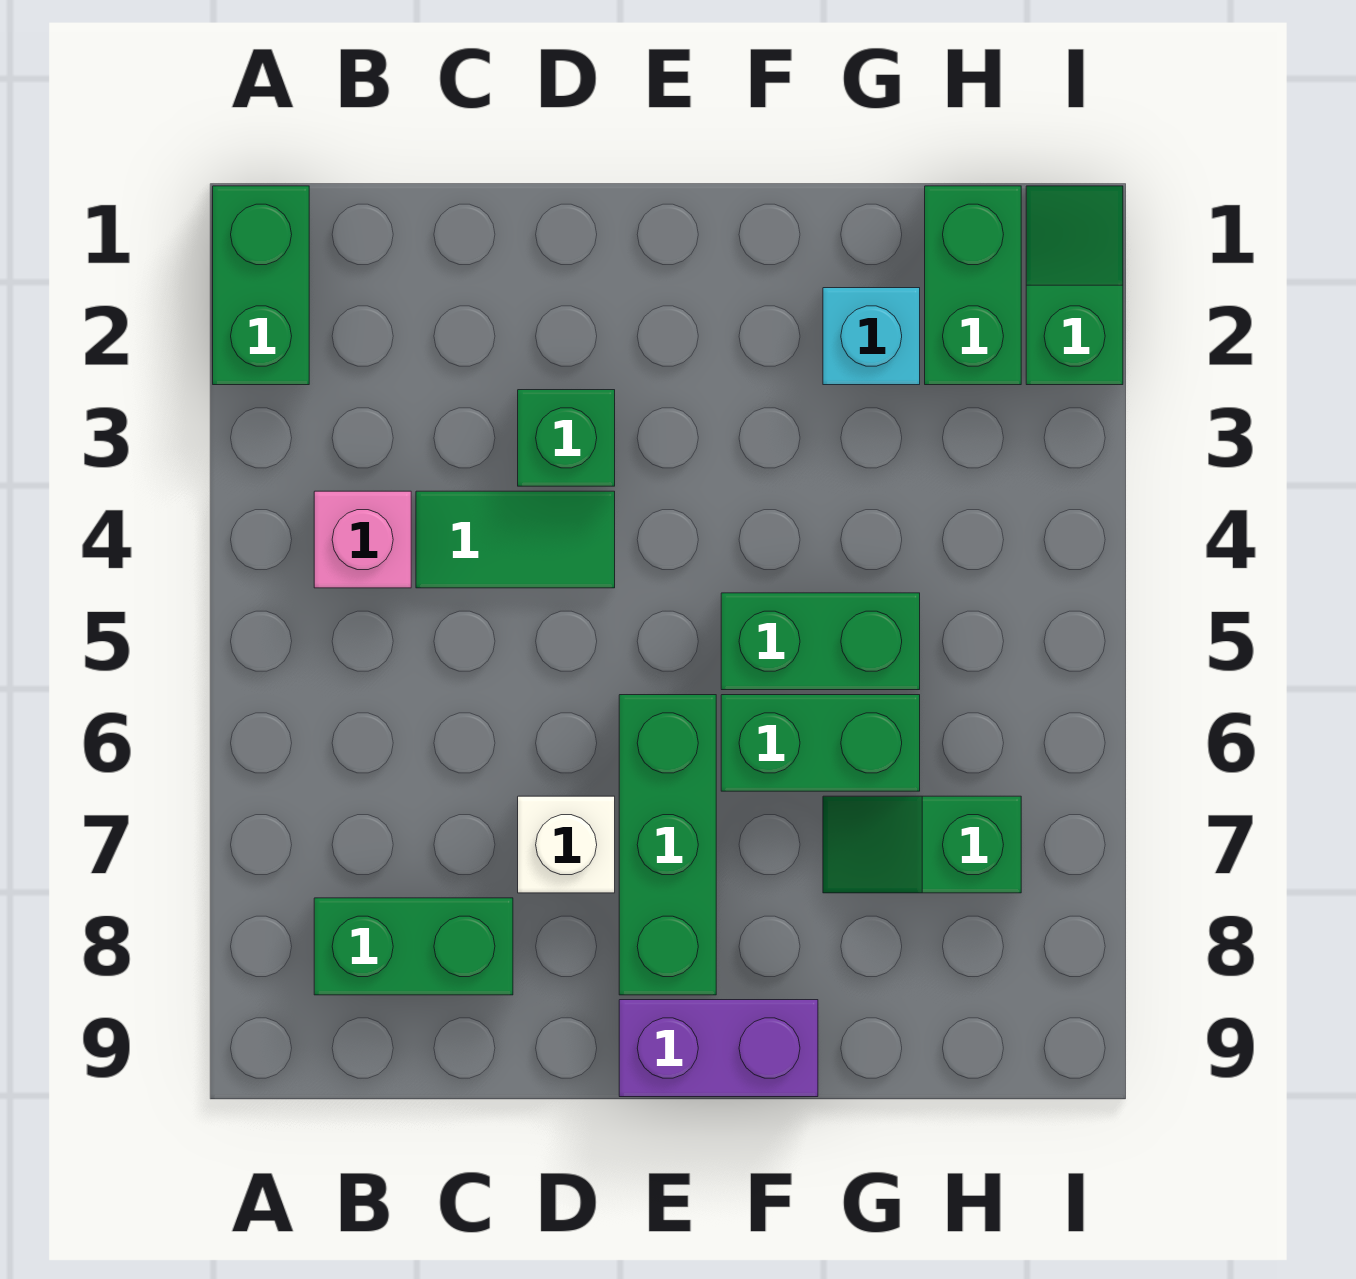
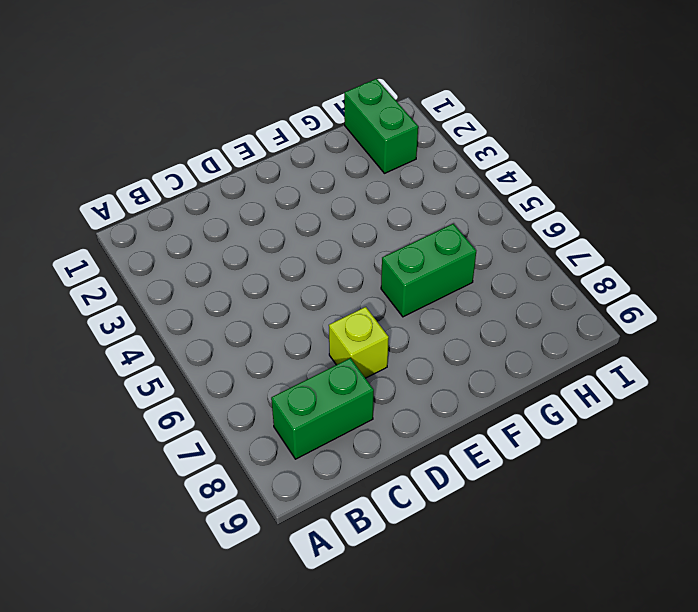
lime 1x1 brick [329,307,389,378] -> white 1x1 brick [518,796,615,893]
none -> green 1x2 brick [213,186,309,385]
none -> pink 1x1 brick [314,491,411,588]
none -> green 1x2 tile [416,491,615,588]

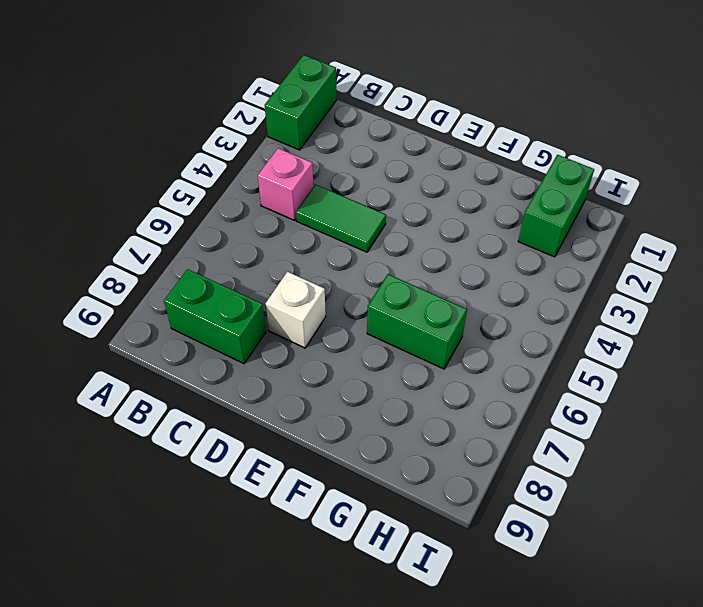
none -> green 1x1 brick [518,390,615,486]
none -> green 1x3 brick [619,695,716,995]
none -> purple 1x2 brick [619,1000,818,1097]

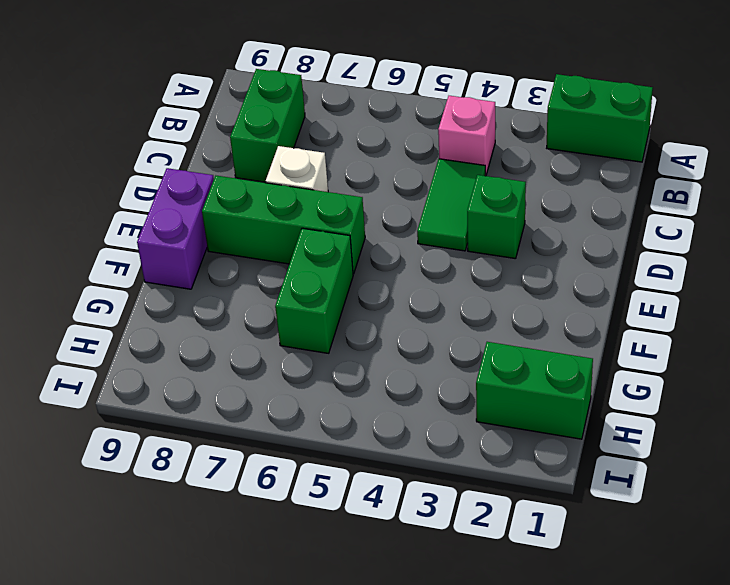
none -> green 1x2 brick [721,593,920,690]
none -> cyan 1x1 brick [823,288,920,385]
none -> green 1x2 slope [823,796,1021,893]

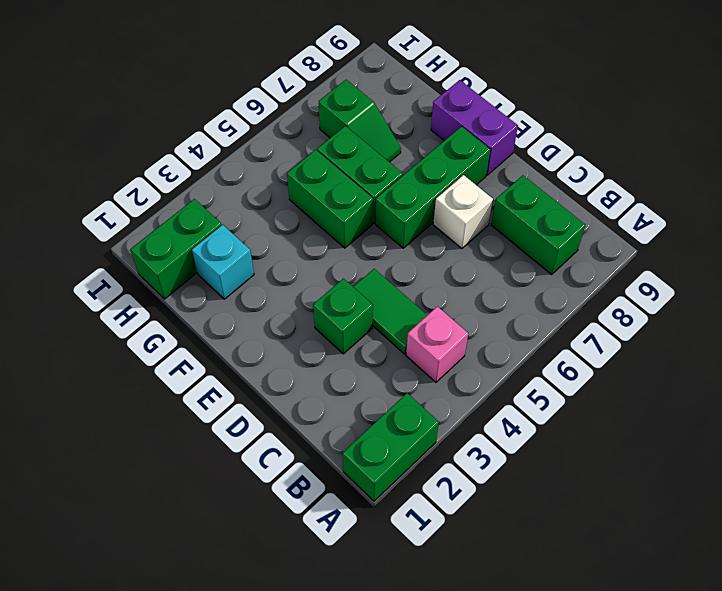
none -> green 1x2 slope [1026,186,1123,385]

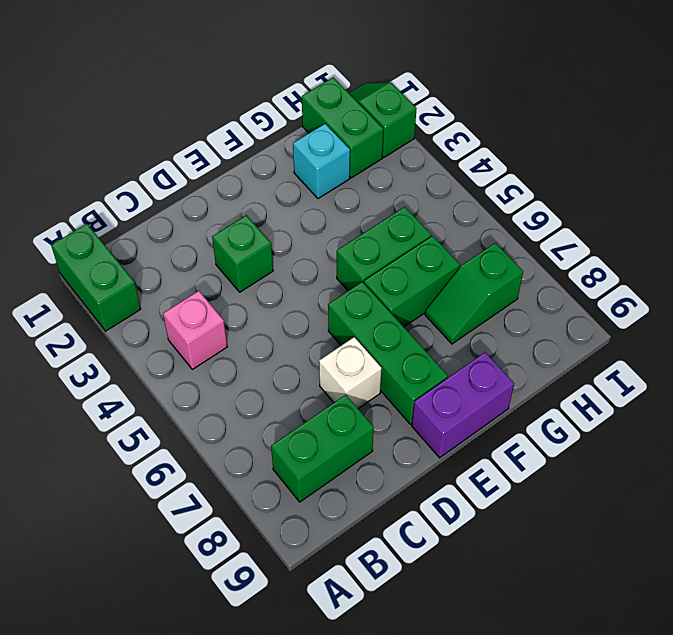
none -> green 1x2 tile [416,491,615,588]

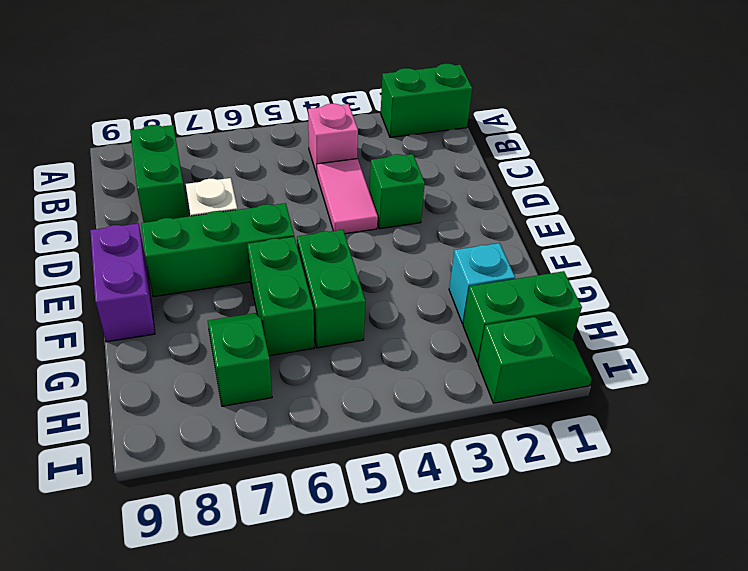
pink 1x2 tile [317,159,378,234] -> green 1x2 tile [416,491,615,588]

